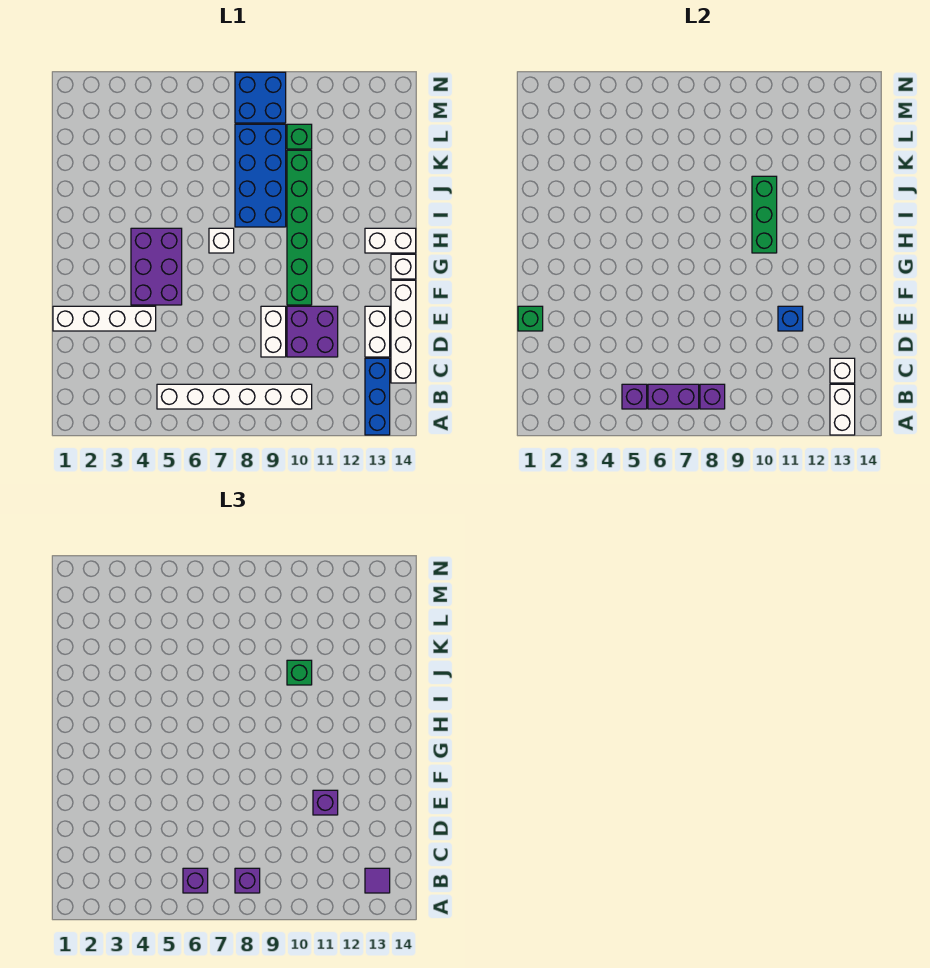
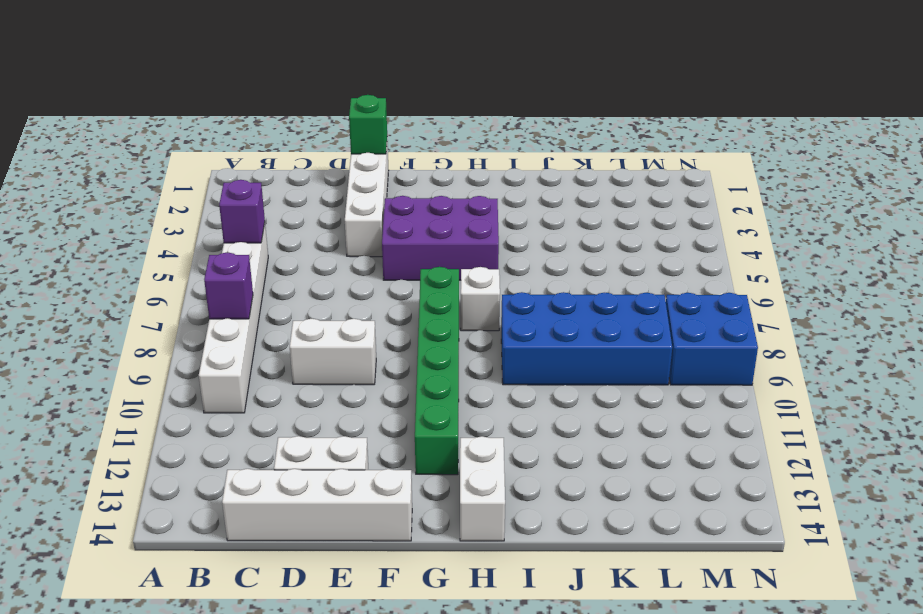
green 1x6 brick [415,267,459,475] -> green 1x6 brick turned to [287,150,312,305]
none -> blue 1x3 brick [365,358,390,435]
none -> purple 2x2 brick [287,306,338,357]
none -> white 1x1 brick [391,254,416,279]

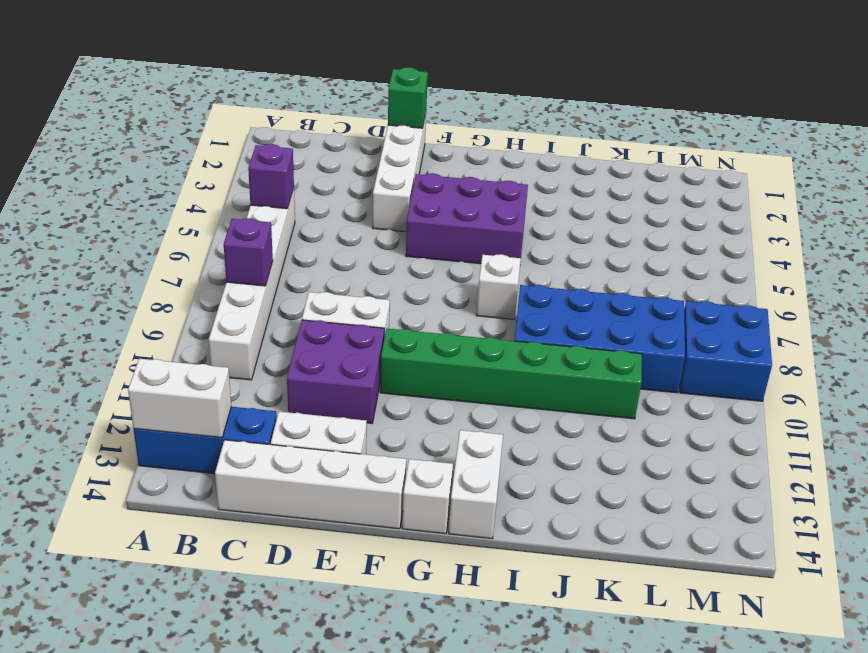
none -> green 1x1 brick [287,124,312,149]
none -> purple 1x2 brick [648,384,699,409]
none -> white 1x1 brick [830,358,855,383]

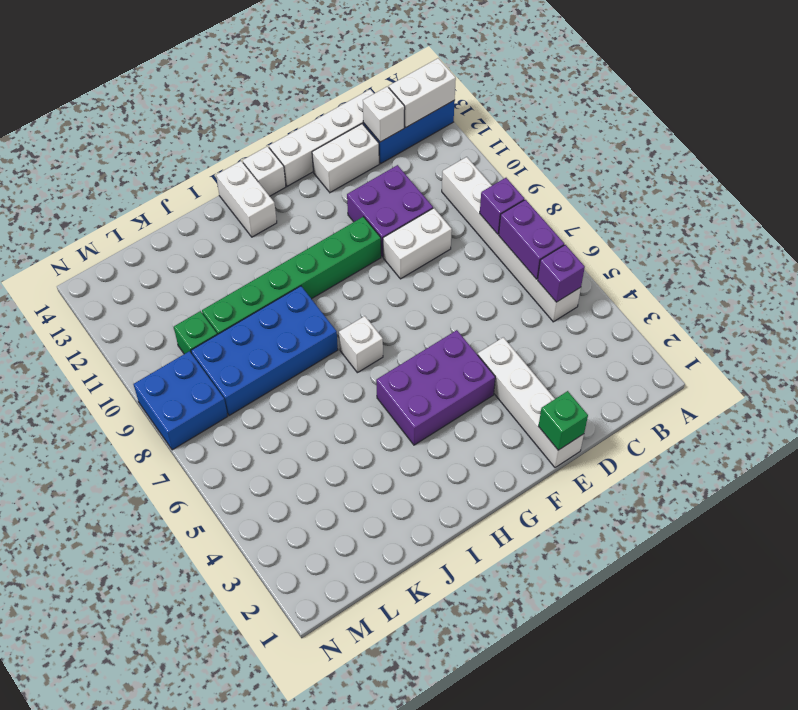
none -> blue 1x1 brick [778,306,803,331]
none -> green 1x3 brick [752,176,777,253]
none -> purple 1x1 brick [183,868,208,893]

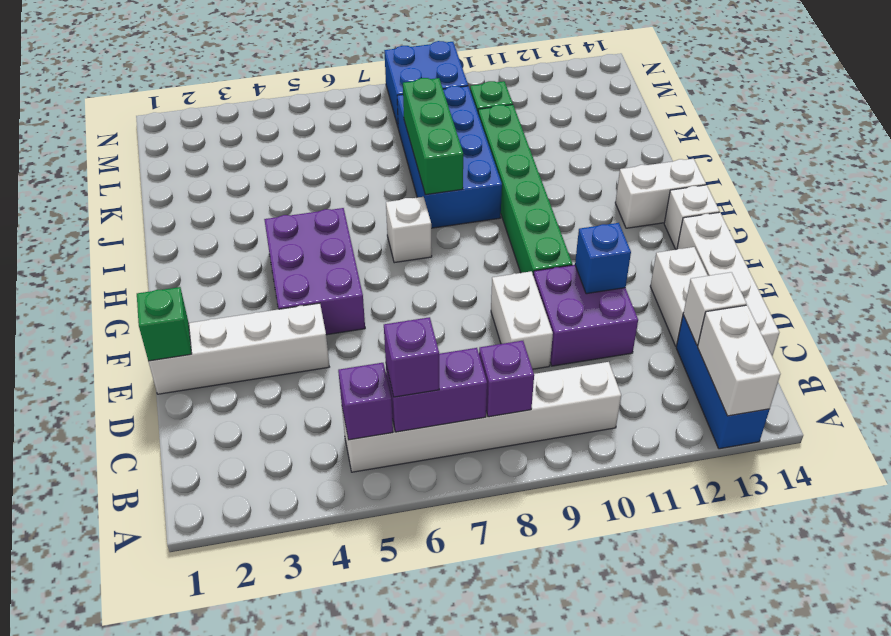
green 1x3 brick [403,78,463,195] -> green 1x3 brick moved to [752,176,777,253]
none -> purple 1x1 brick [235,868,260,893]
none -> purple 1x1 tile [365,868,390,893]
none -> purple 1x1 brick [313,790,338,815]

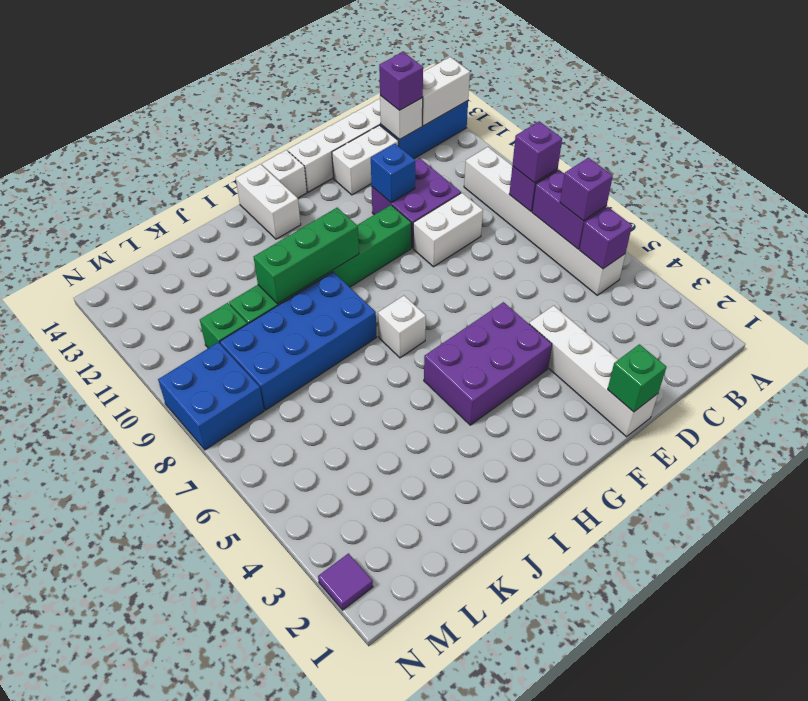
purple 1x1 brick [379,52,423,110] -> purple 1x1 brick moved to [313,790,338,815]
purple 1x1 tile [318,553,373,610] -> purple 1x1 tile moved to [365,868,390,893]
none -> green 1x1 brick [287,660,312,685]

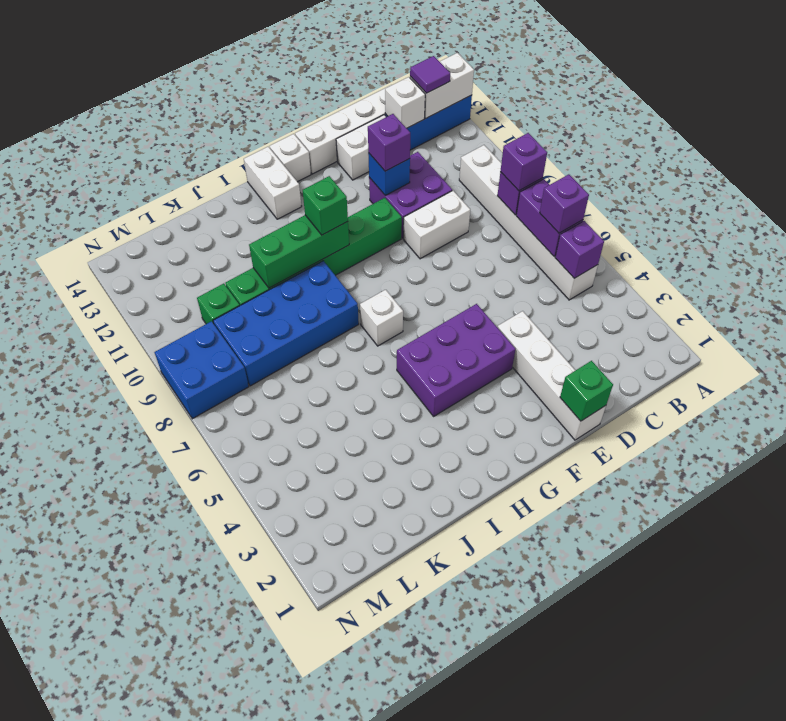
green 1x1 brick [303,176,348,235] -> green 1x1 brick moved to [287,660,312,685]

